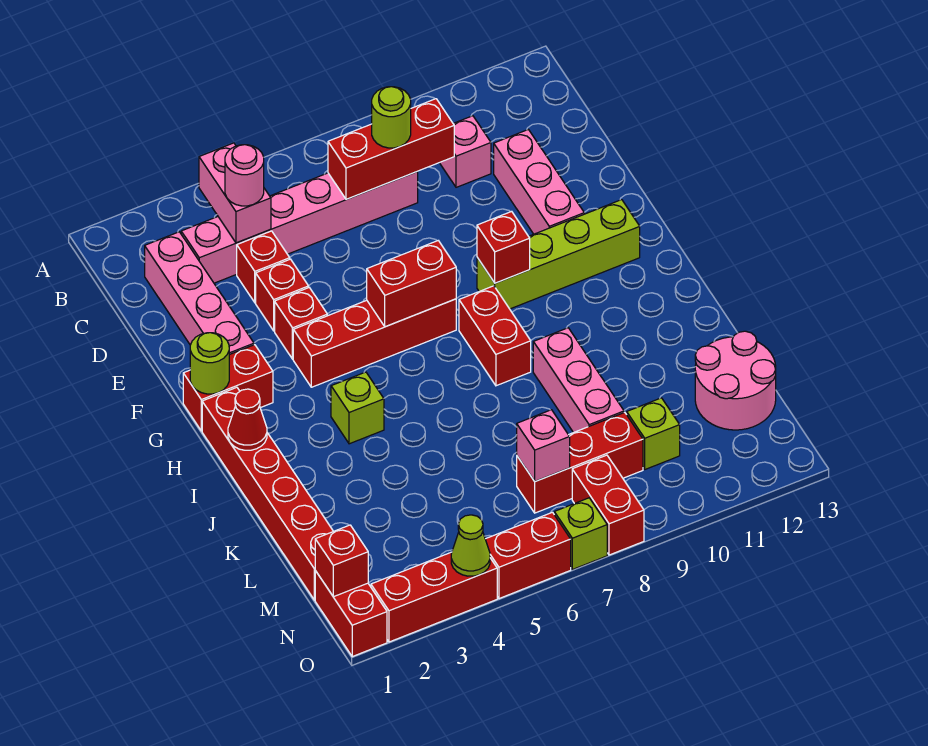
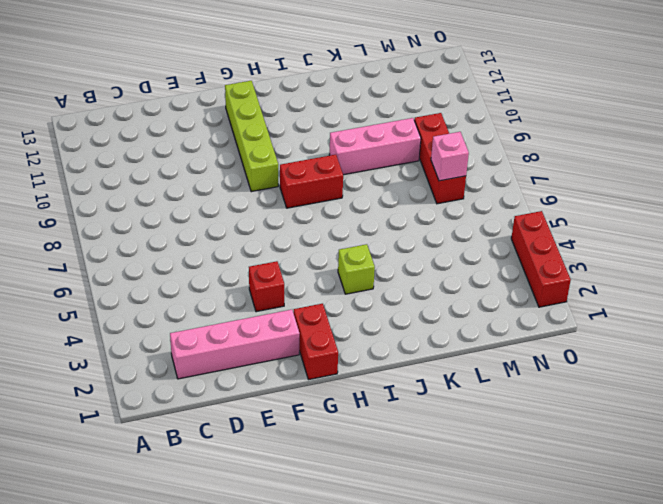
none -> pink 1x6 brick [181,172,418,283]
none -> pink 1x1 brick [440,116,491,187]
none -> red 1x1 brick [237,231,290,303]
none -> pink 1x3 brick [494,130,584,234]

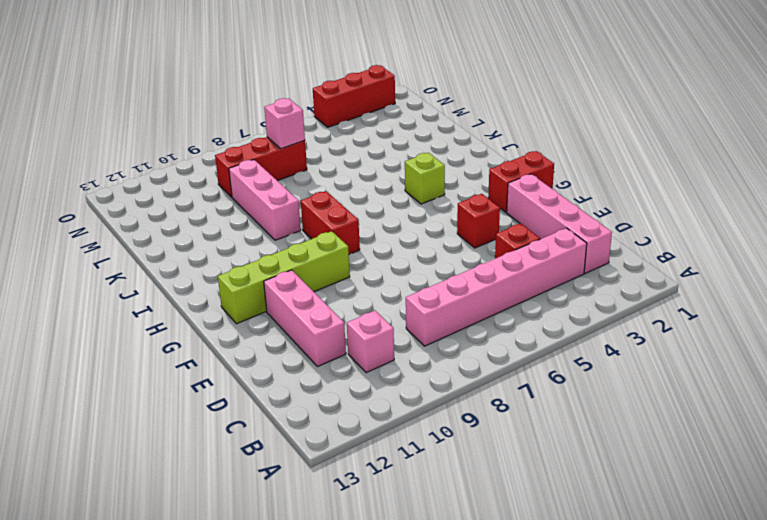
none -> red 1x1 brick [256,259,309,331]
none -> red 1x4 brick [293,299,456,387]
none -> red 1x6 brick [202,387,333,600]
none -> pink 2x2 round brick [695,331,776,430]

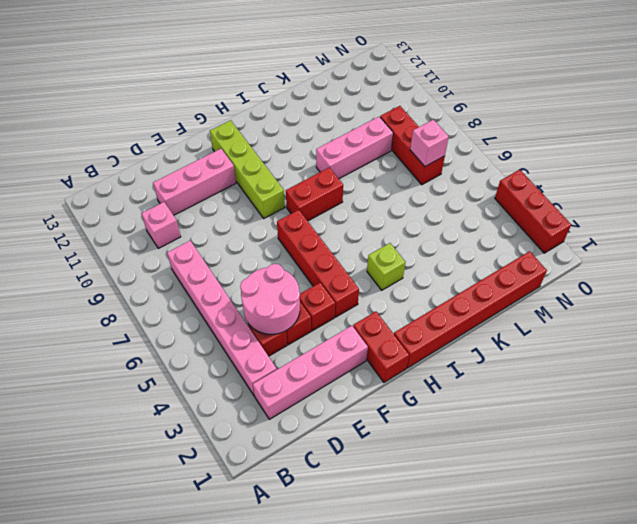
pink 2x2 round brick [240,264,300,334] -> pink 2x2 round brick moved to [695,331,776,430]
none -> lime 1x1 brick [627,398,680,469]
none -> red 1x2 brick [315,571,387,656]
none -> red 1x2 brick [572,455,644,555]
none -> red 1x2 brick [485,512,571,599]

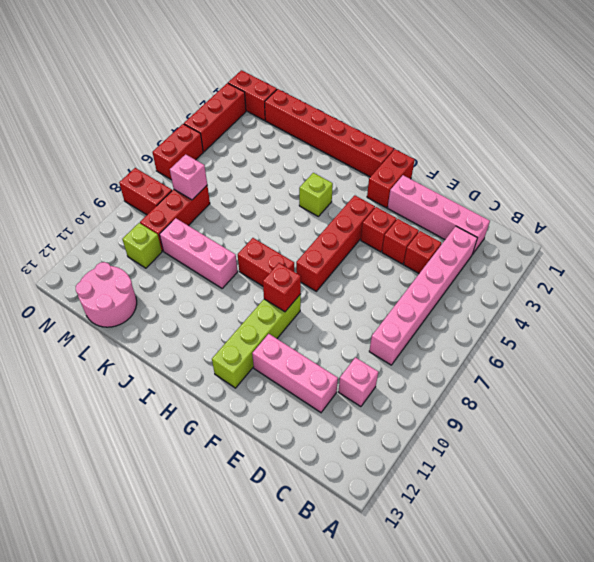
none -> lime 1x1 brick [554,498,607,570]
none -> pink 1x2 brick [199,143,271,243]
none -> red 1x3 brick [328,99,454,199]
none -> lime 1x1 round brick [190,333,229,394]

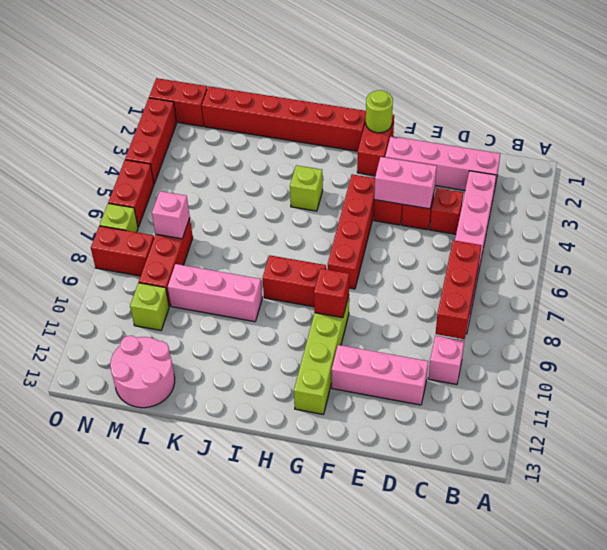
pink 1x2 brick [374,157,437,209] -> pink 1x2 brick moved to [199,143,271,243]
none -> red 1x2 brick [367,241,456,327]
none -> red 1x1 cone [228,389,267,450]
none -> red 1x1 brick [315,525,368,597]
none -> lime 1x1 cone [451,515,490,576]

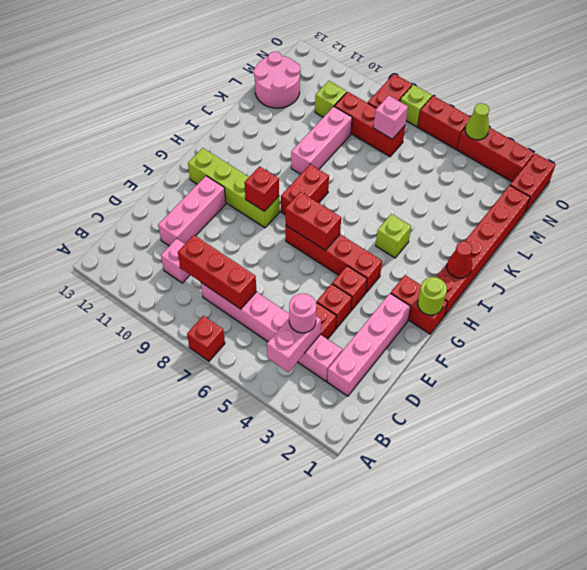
red 1x1 brick [187,316,225,361] -> red 1x1 brick moved to [315,525,368,597]
none -> lime 1x1 round brick [372,87,411,148]

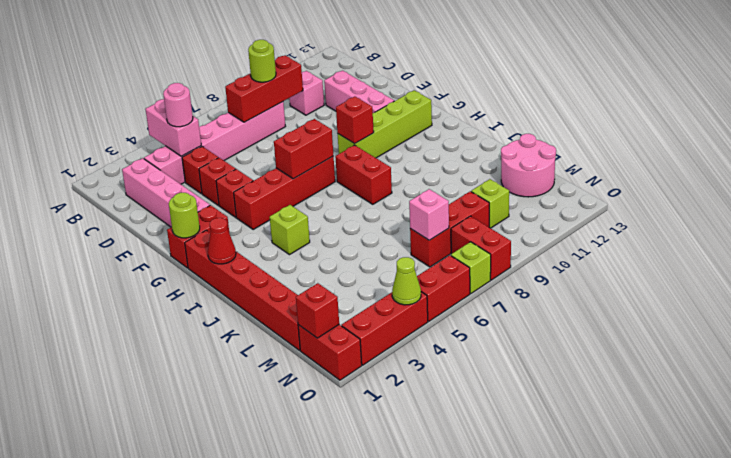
none -> pink 1x3 brick [533,328,624,433]

